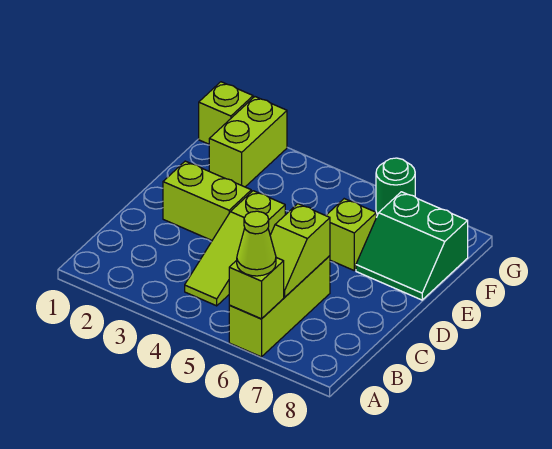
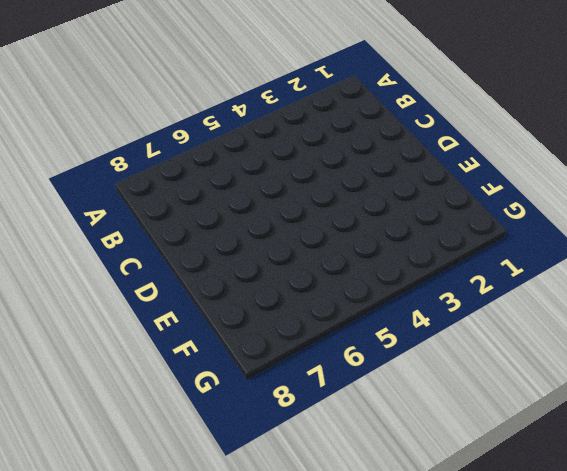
none -> lime 1x3 brick [229,256,330,357]
none -> lime 1x3 slope [185,191,285,306]

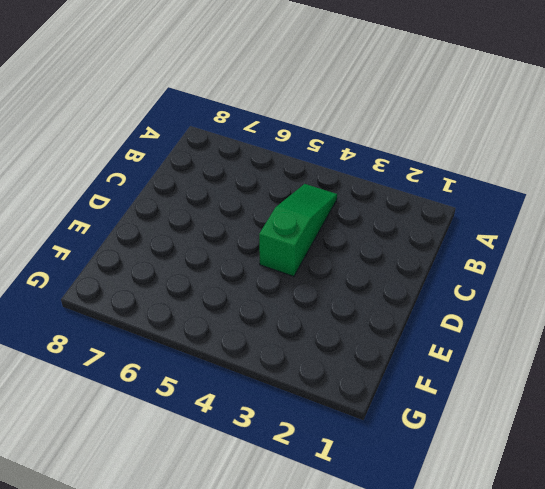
green 1x3 slope [259,184,337,276] -> lime 1x3 slope [185,191,285,306]
none -> lime 1x3 brick [229,256,330,357]
none -> lime 1x2 brick [163,161,251,240]

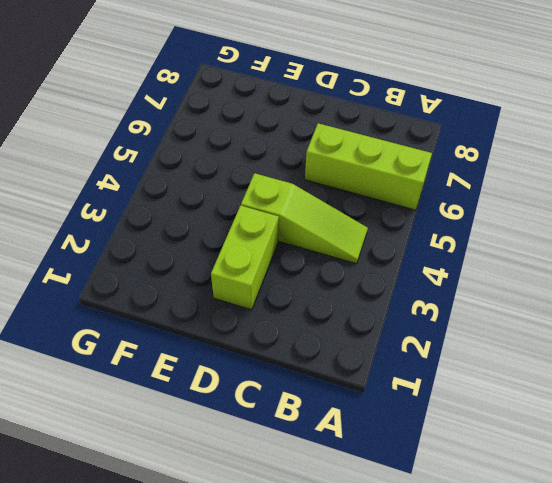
none -> lime 1x1 brick [326,199,376,270]
none -> green 2x2 slope [356,192,468,300]

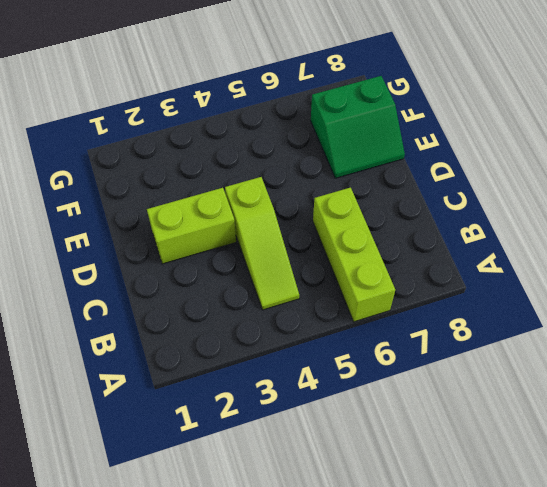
none -> lime 1x1 brick [326,199,376,270]
none -> lime 1x2 brick [209,97,287,187]

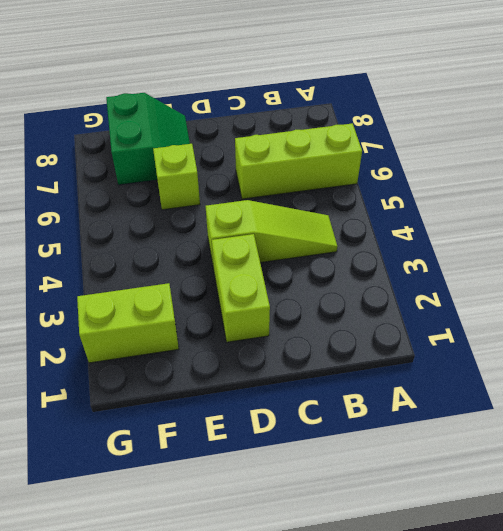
none -> lime 1x1 brick [199,82,253,144]
none -> green 1x1 round brick [376,158,415,215]

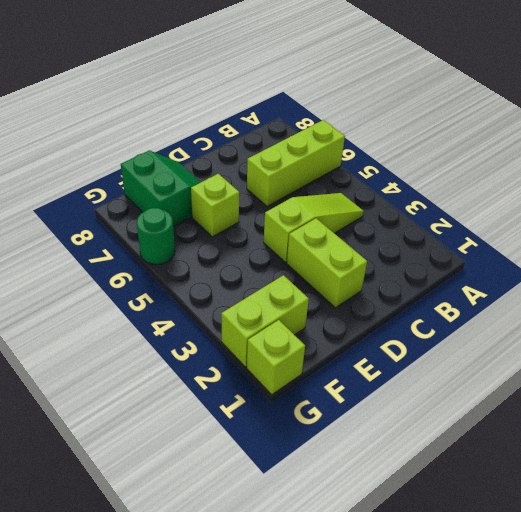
none -> lime 1x1 brick [229,258,284,319]
none -> lime 1x2 slope [270,204,330,297]

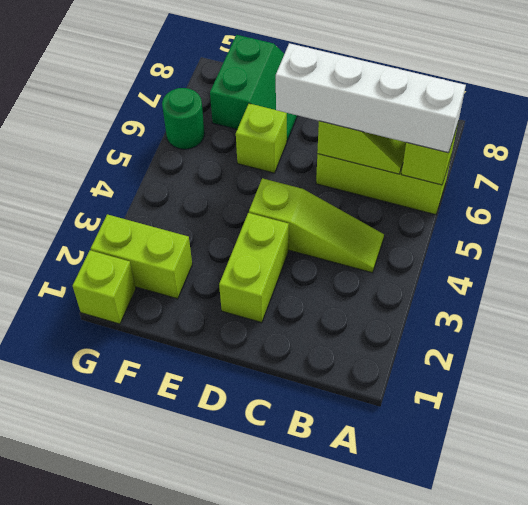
white 1x4 brick [276,43,466,153] -> lime 1x1 cone [237,211,276,276]

